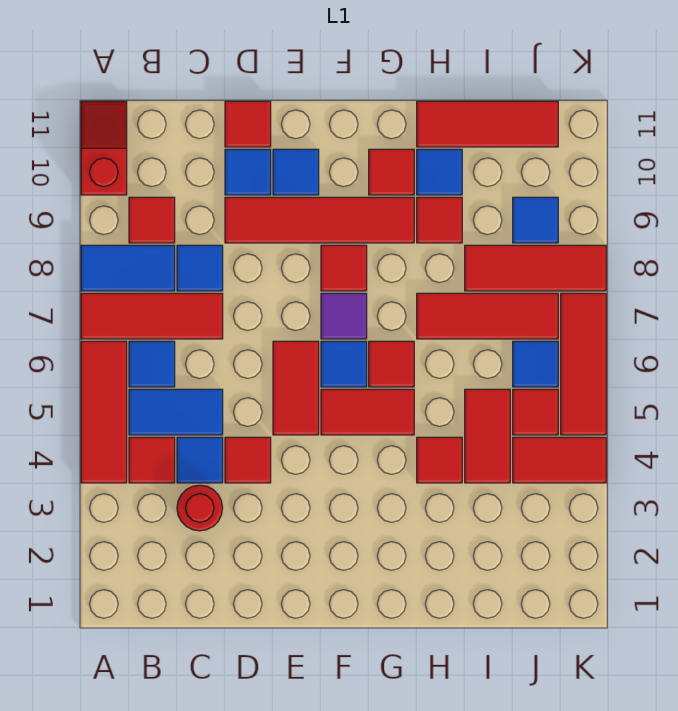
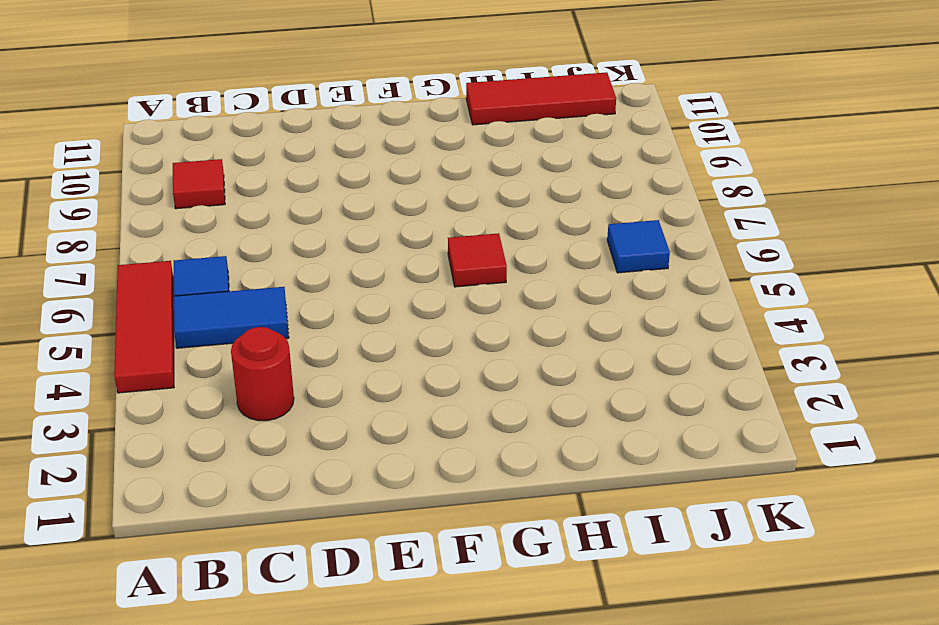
none -> red 1x3 tile [81,293,223,339]
none -> blue 1x2 tile [81,245,175,291]
none -> red 1x2 slope [81,101,127,195]
none -> red 1x1 tile [129,437,175,483]

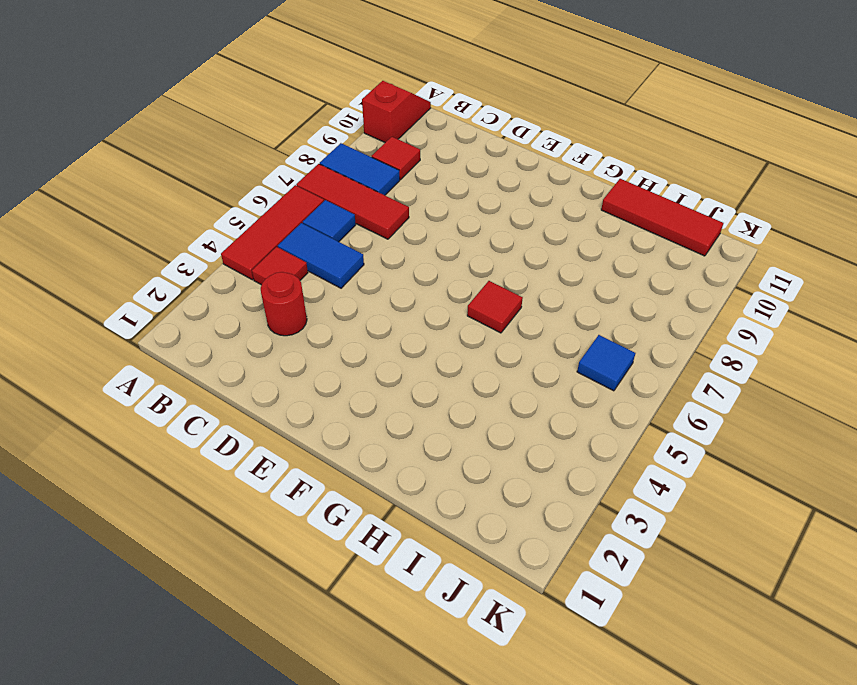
none -> blue 1x1 tile [177,437,223,483]
none -> blue 1x1 tile [177,245,223,291]
none -> red 1x1 tile [225,437,271,483]
none -> red 1x4 tile [225,197,414,243]

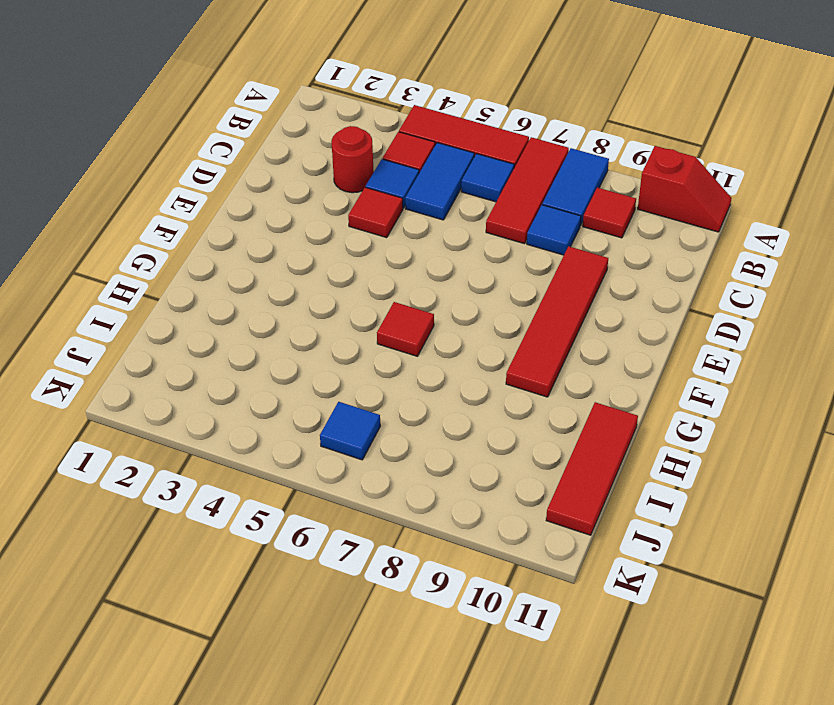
none -> blue 1x1 tile [225,149,271,195]
none -> red 1x1 tile [225,101,271,147]
none -> red 1x2 tile [273,341,319,435]
none -> blue 1x1 tile [273,149,319,195]

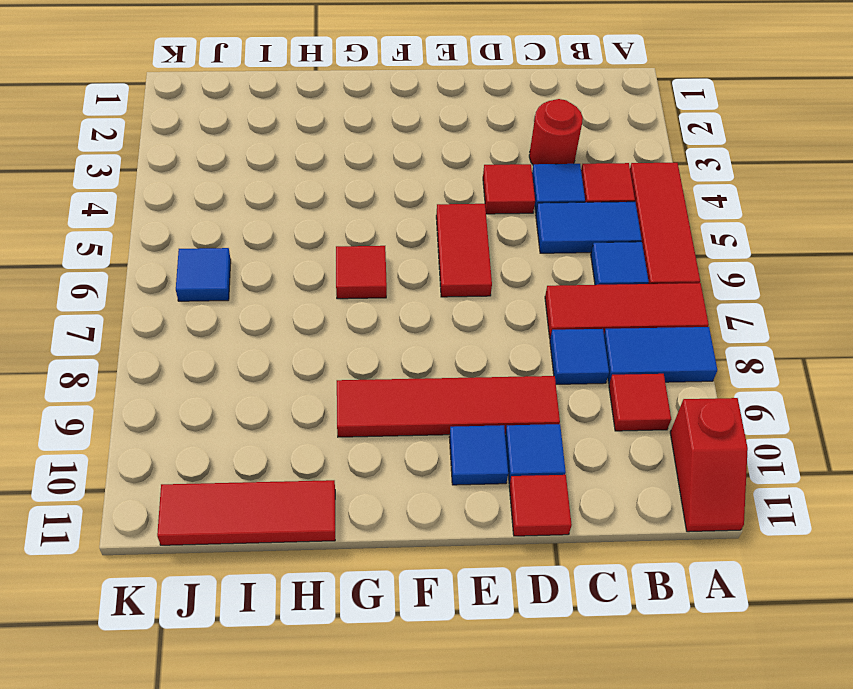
none -> red 1x2 tile [321,389,414,435]
none -> blue 1x1 tile [321,341,367,387]
none -> purple 1x1 tile [321,293,367,339]
none -> red 1x1 tile [321,245,367,291]

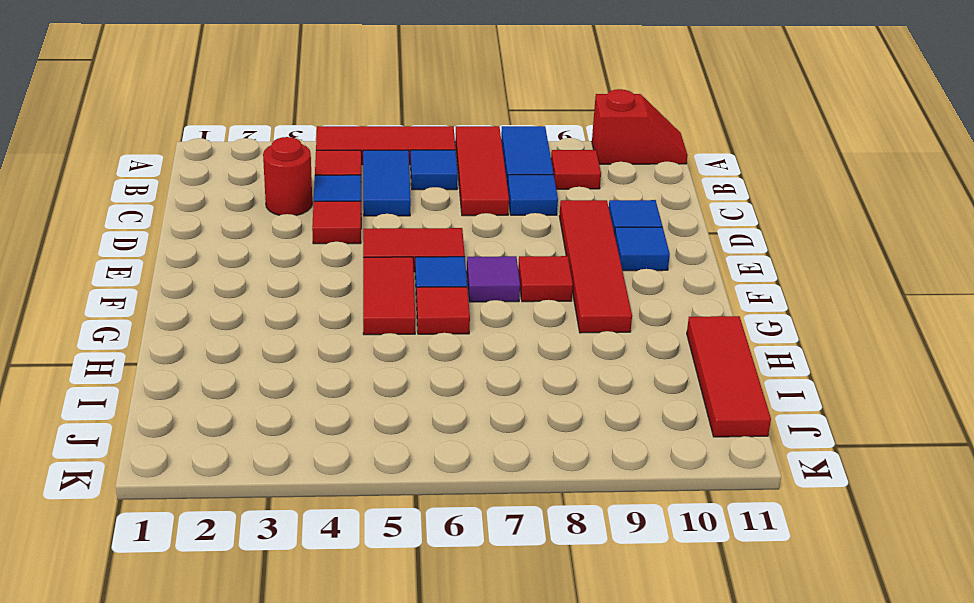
none -> red 1x1 tile [225,101,271,147]
none -> red 1x1 tile [369,149,414,195]
none -> red 1x1 tile [417,437,462,483]
none -> red 1x3 tile [417,293,558,339]

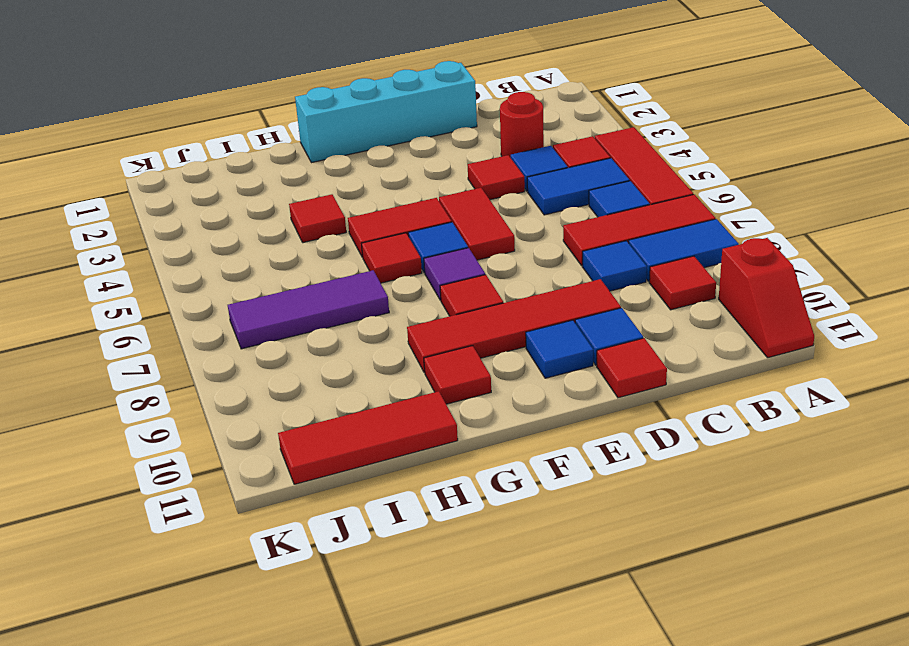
cyan 1x4 brick [295,61,477,163] -> none
purple 1x3 tile [228,270,389,349] -> red 1x3 tile [417,293,558,339]
none -> red 1x1 tile [417,197,462,243]
none -> blue 1x1 tile [417,149,462,195]
none -> red 1x2 tile [465,389,510,483]
none -> red 1x3 tile [465,245,606,291]

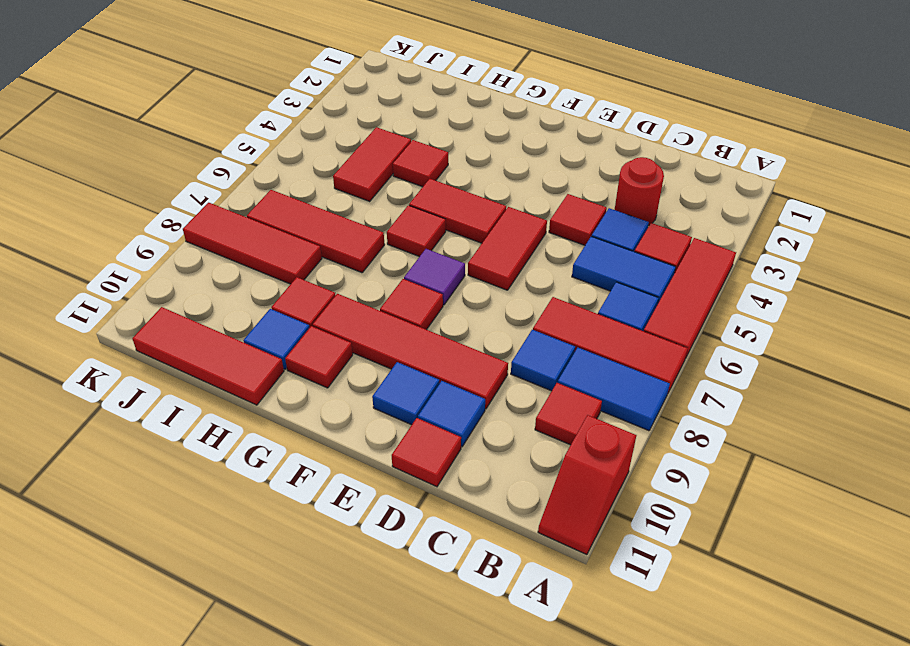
none -> blue 1x1 tile [321,341,367,387]
none -> red 1x2 tile [513,437,606,483]
none -> red 1x1 tile [513,389,558,435]
none -> blue 1x1 tile [513,341,558,387]

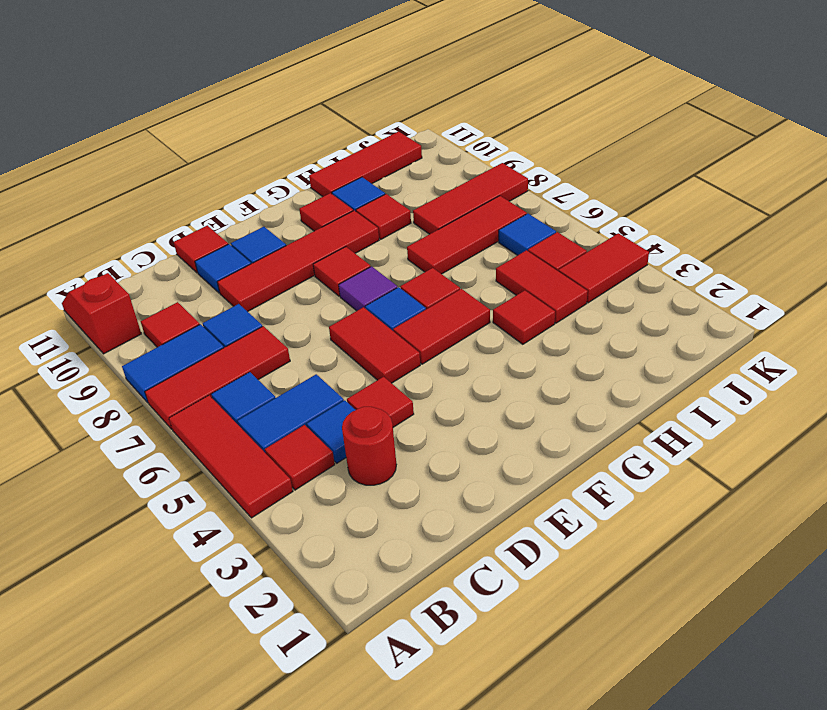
none -> blue 1x1 tile [513,197,558,243]
none -> red 1x3 tile [561,293,606,435]

